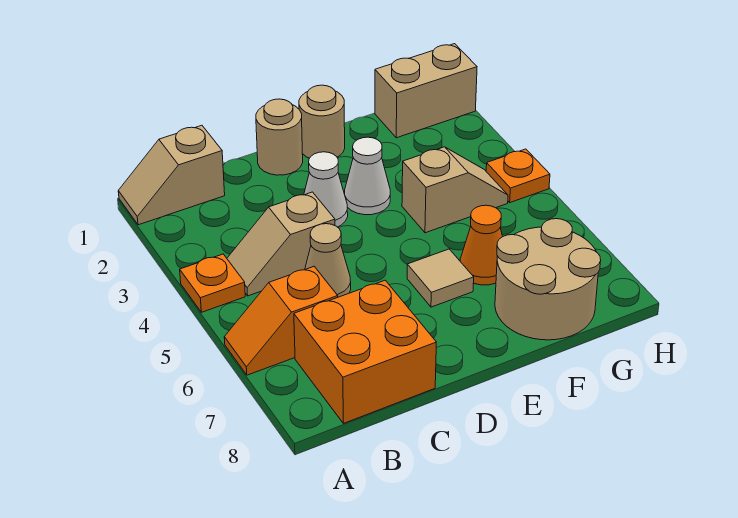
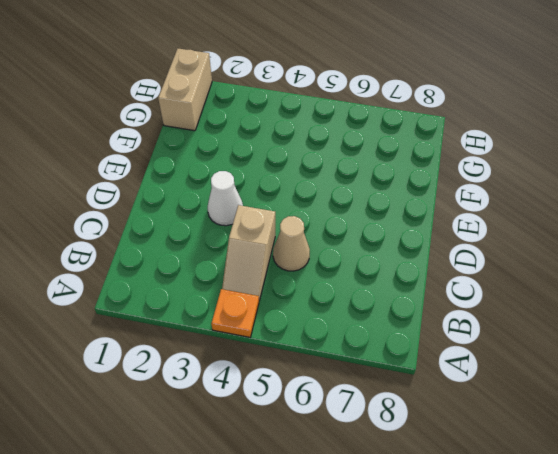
none -> tan 1x2 slope [118,125,225,225]
none -> orange 1x2 slope [224,267,338,375]
none -> orange 2x2 brick [294,280,436,423]

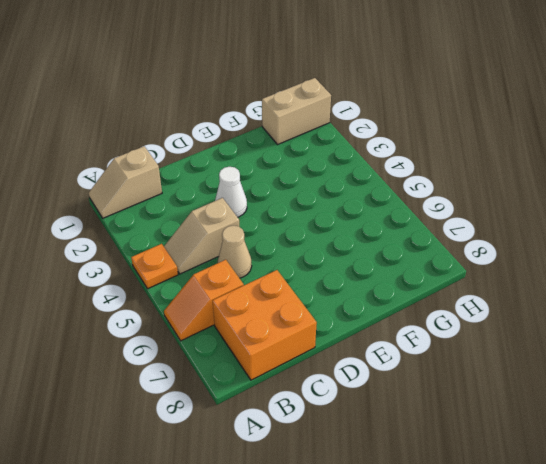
none -> tan 1x1 round brick [256,99,303,175]
none -> tan 1x1 round brick [299,85,345,158]
none -> white 1x1 cone [345,137,390,215]

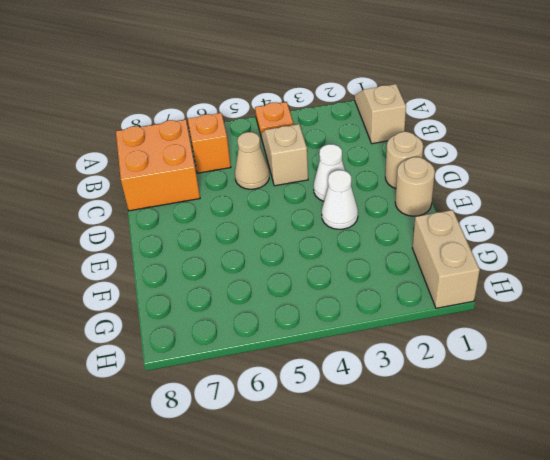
none -> tan 1x1 tile [407,249,474,307]
none -> tan 1x2 slope [402,147,508,233]
none -> orange 1x1 cone [460,205,502,285]

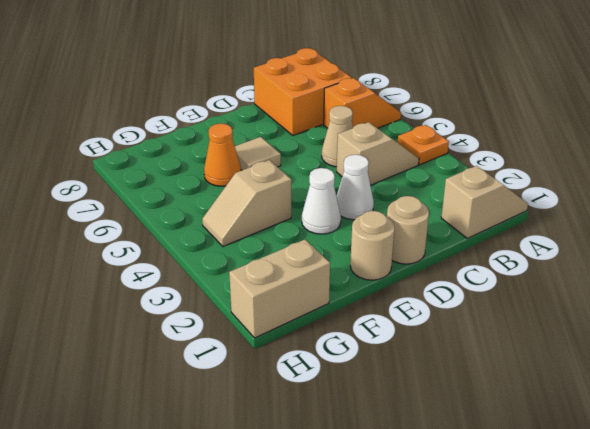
none -> tan 2x2 round brick [495,219,601,340]
none -> orange 1x1 plate [486,149,550,203]

